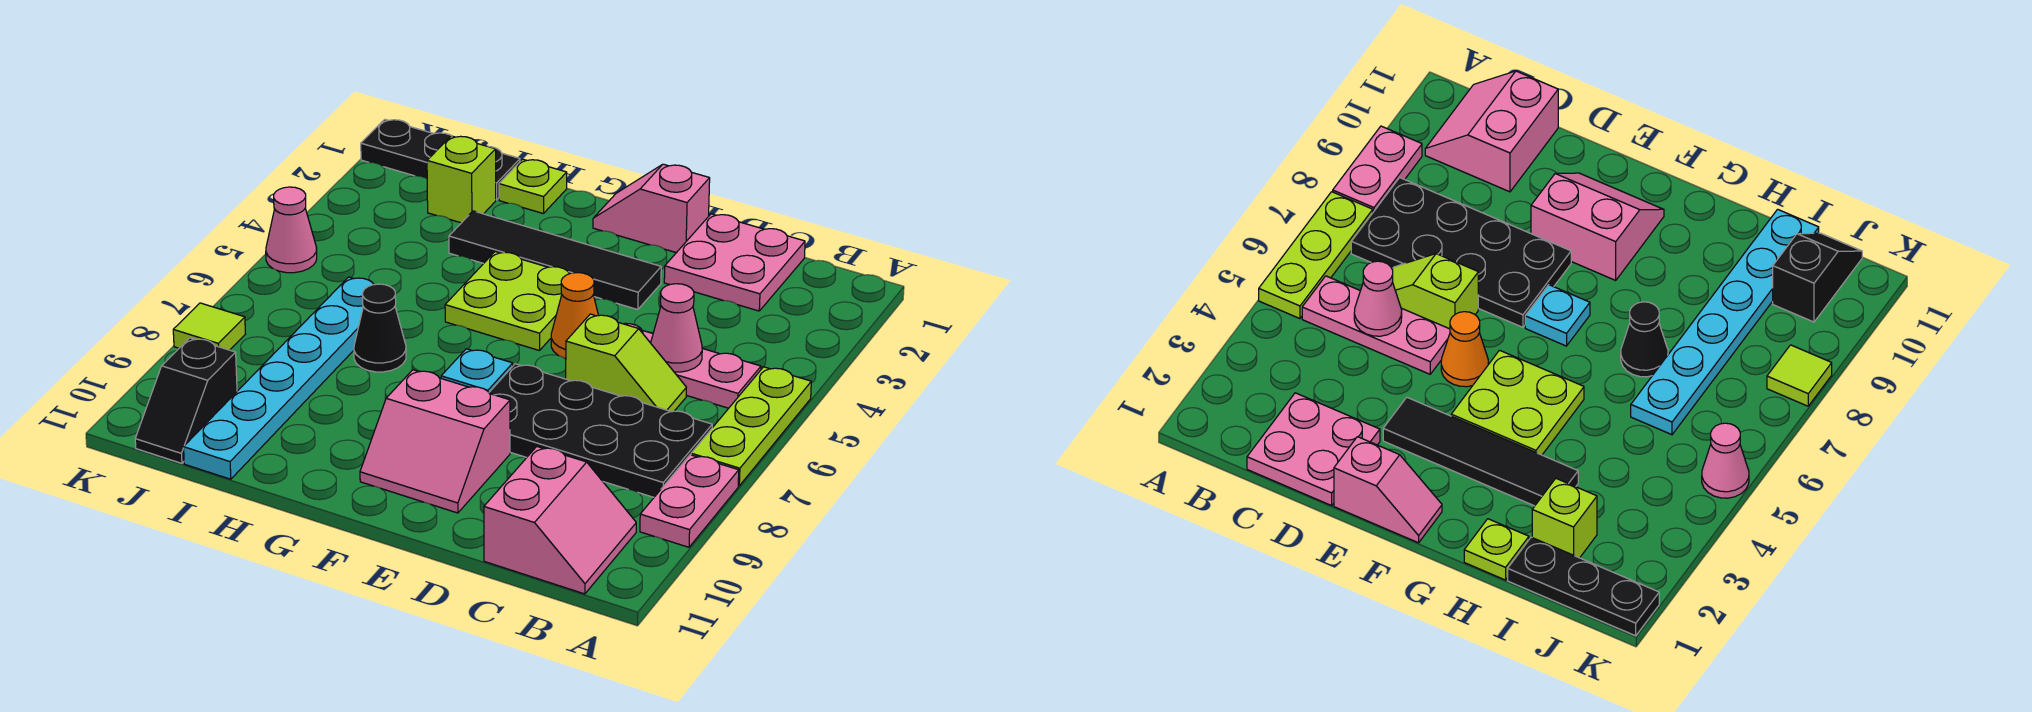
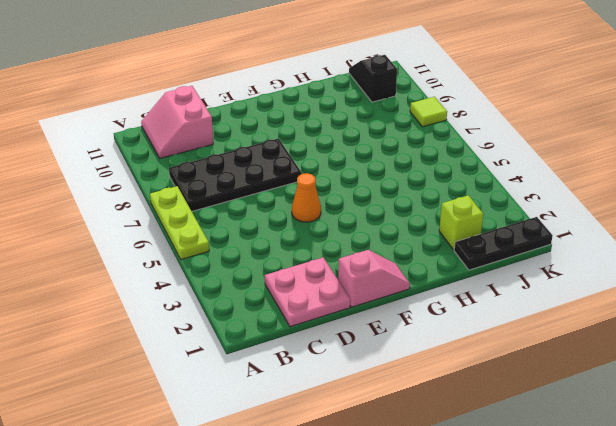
none -> pink 1x2 plate [640,455,739,547]
none -> pink 1x3 plate [625,323,761,408]
none -> lime 1x2 slope [566,314,686,412]

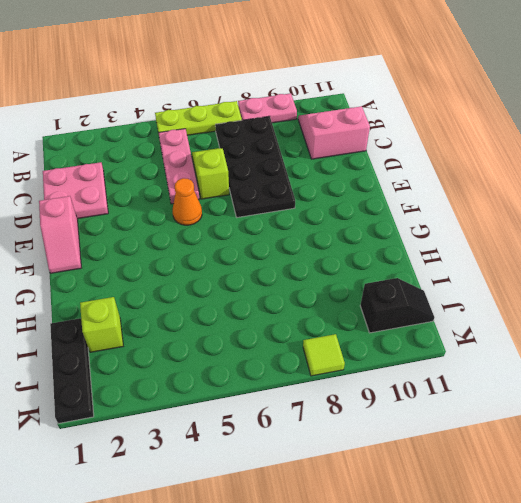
none -> black 1x4 tile [449,211,661,310]
none -> pink 2x2 slope [360,370,510,513]
none -> lime 2x2 plate [445,252,569,351]

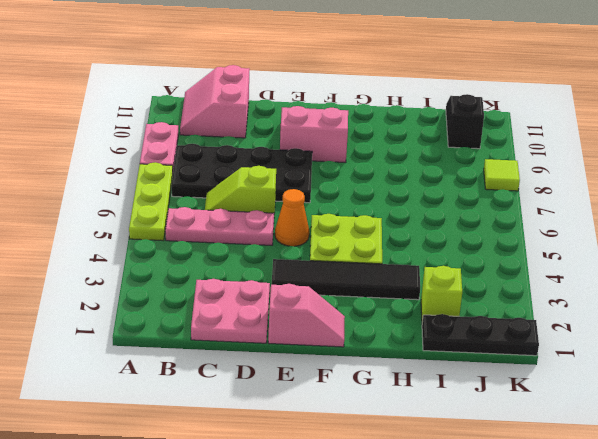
none -> cyan 1x1 plate [441,349,513,392]
none -> lime 1x1 plate [499,159,567,214]
none -> black 1x1 cone [354,284,406,372]

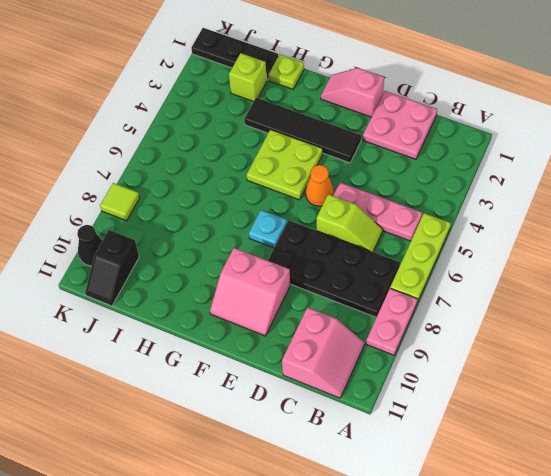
black 1x1 cone [77,225,102,266] -> black 1x1 cone moved to [354,284,406,372]
none -> cyan 1x6 plate [184,277,374,479]
none -> pink 1x1 cone [266,187,317,273]
none -> pink 1x1 cone [651,284,702,372]

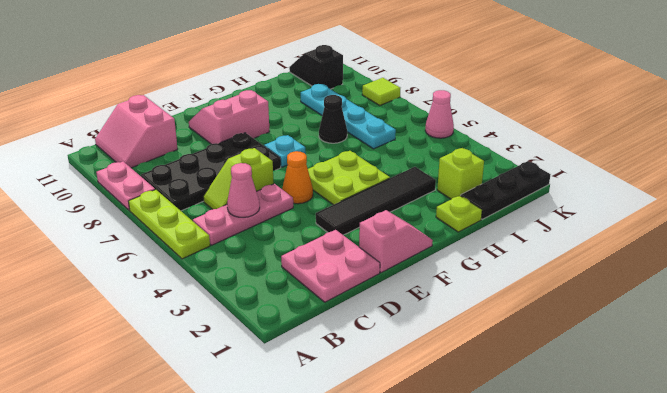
cyan 1x4 plate [301,84,396,149] -> cyan 1x6 plate [184,277,374,479]

